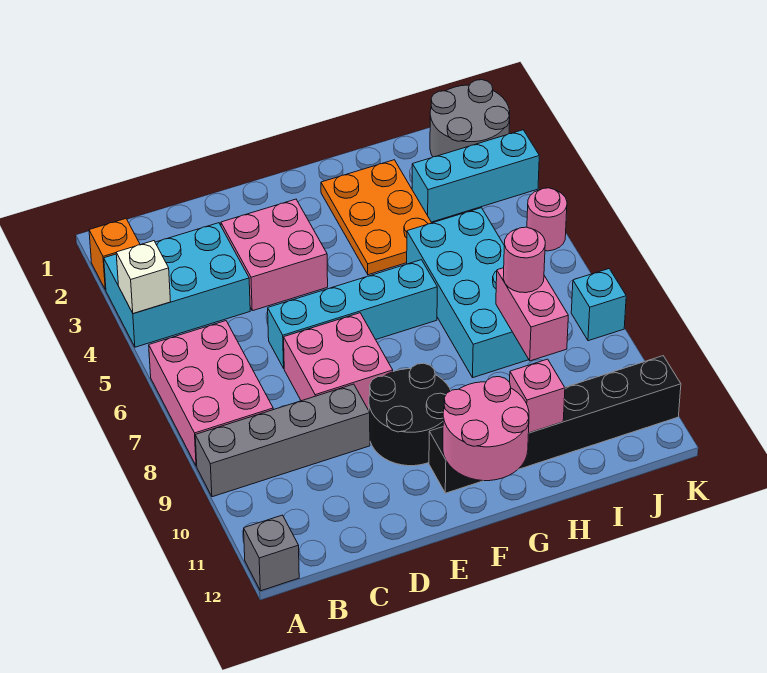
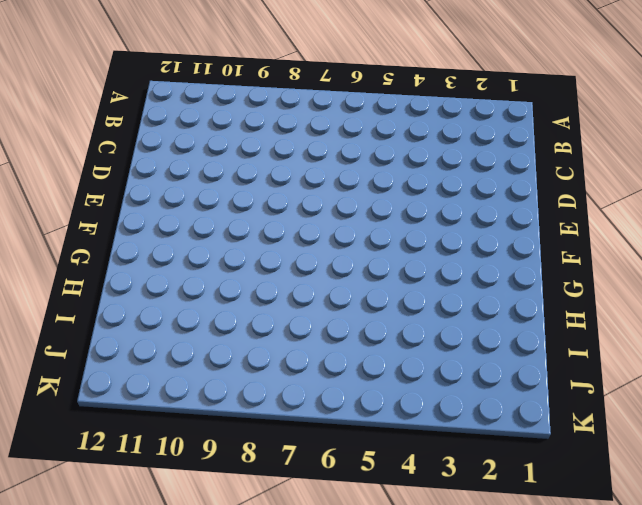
none -> orange 1x1 brick [89,219,140,290]
none -> cyan 2x3 brick [104,223,250,347]
none -> pink 2x3 brick [149,321,273,466]

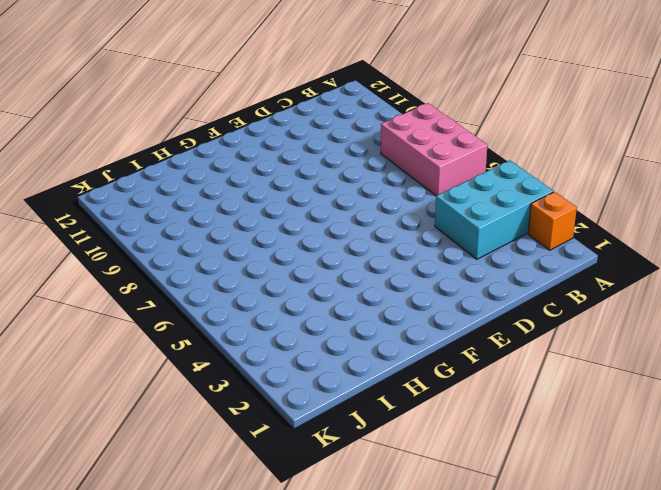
none -> grey 1x4 brick [195,384,370,497]
none -> grey 1x1 brick [244,515,299,591]
none -> pink 2x2 brick [221,199,328,311]

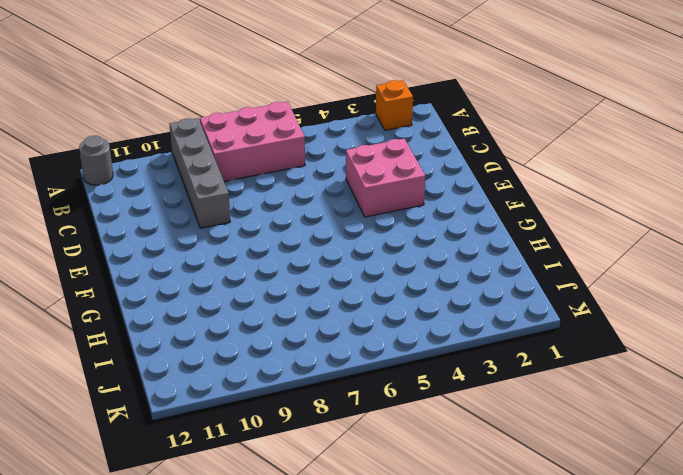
grey 1x1 round brick [79,136,113,185] -> grey 1x1 brick [244,515,299,591]
none -> cyan 2x3 brick [104,223,250,347]
none -> cyan 1x4 brick [268,260,437,368]
none -> pink 2x2 brick [284,313,393,410]

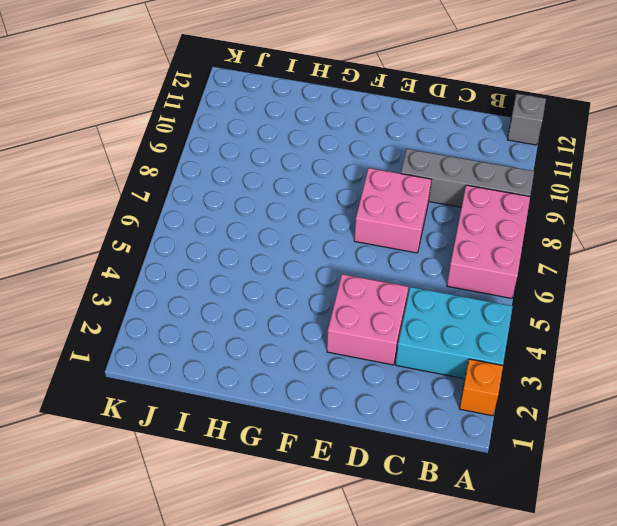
none -> cyan 1x4 brick [268,260,437,368]
none -> black 2x2 round brick [369,363,451,466]
none -> black 1x6 brick [429,356,681,493]

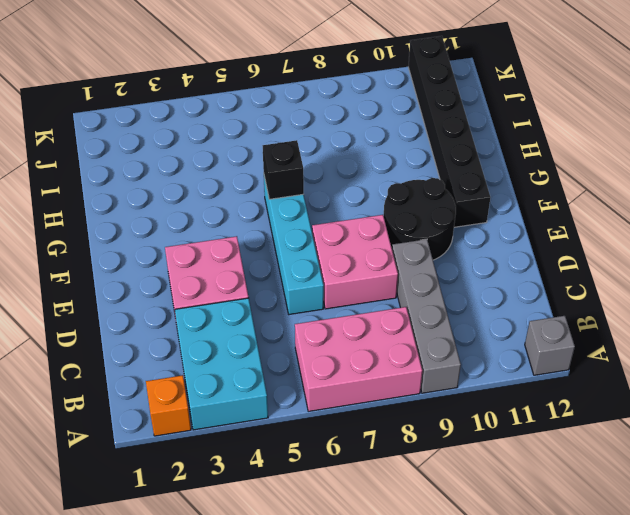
black 1x1 brick [263,140,304,199] -> none
none -> orange 2x3 plate [321,160,432,275]
none -> cyan 2x4 brick [407,208,529,378]
none -> cyan 1x3 brick [412,130,539,222]

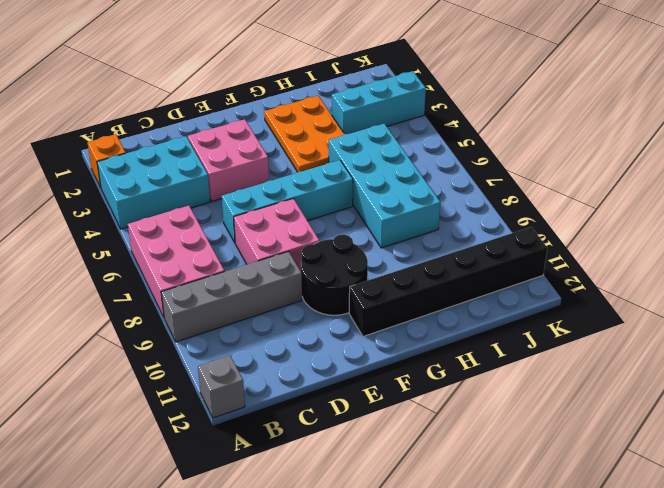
none -> grey 2x2 round brick [430,80,510,157]
none -> pink 1x1 round brick [527,188,567,251]
none -> cyan 1x1 brick [571,269,626,341]

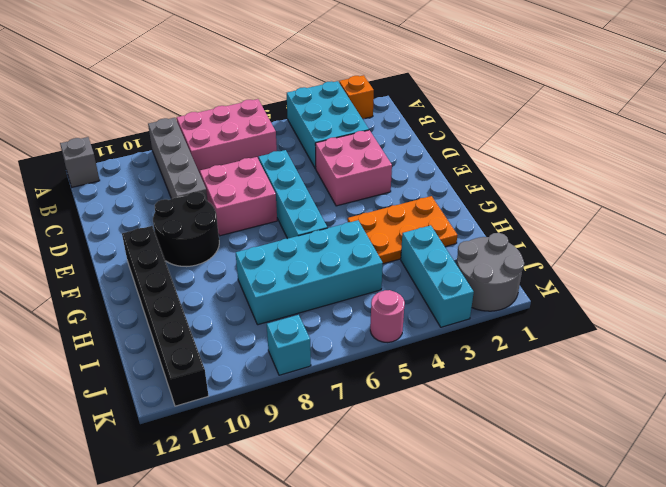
none -> white 1x1 brick [116,241,171,314]
none -> pink 2x2 round brick [443,377,529,481]
none -> pink 1x1 brick [510,359,565,433]

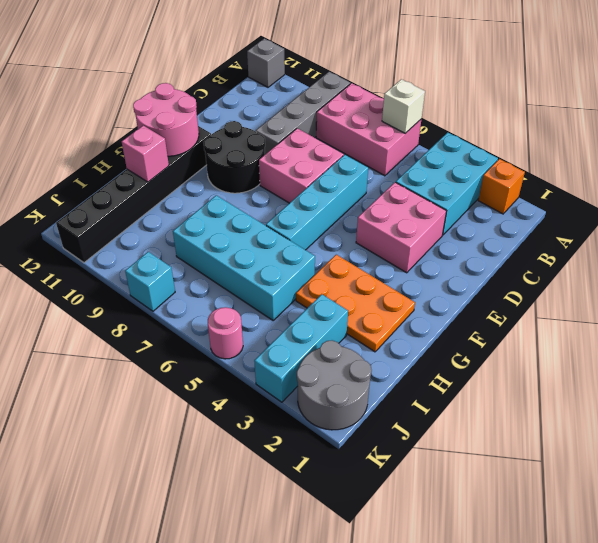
white 1x1 brick [382,79,425,133] -> white 1x1 brick moved to [116,241,171,314]
none -> pink 1x2 brick [496,268,568,361]
none -> pink 1x1 round brick [503,227,545,293]

